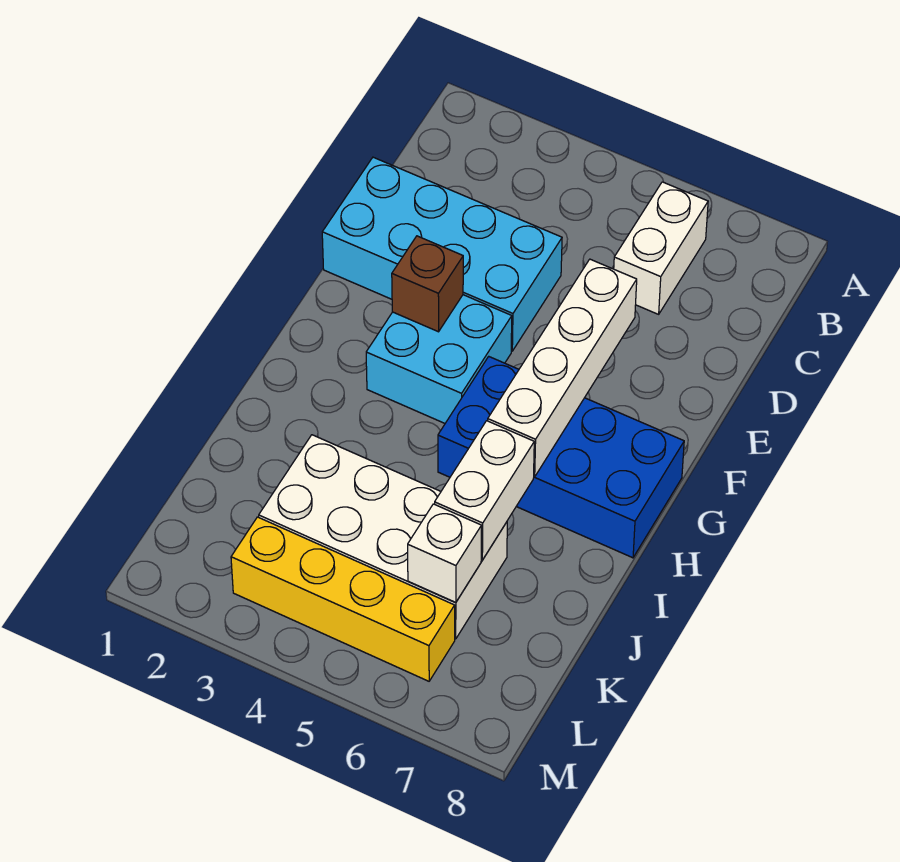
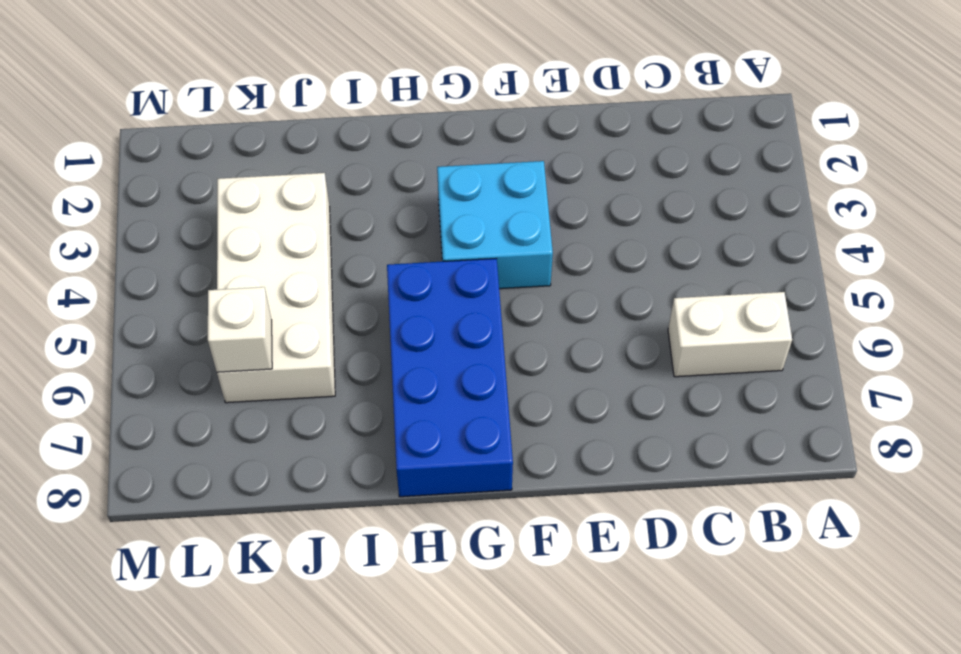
none -> cyan 2x4 brick [322,157,562,351]
none -> yellow 1x4 brick [231,517,455,681]

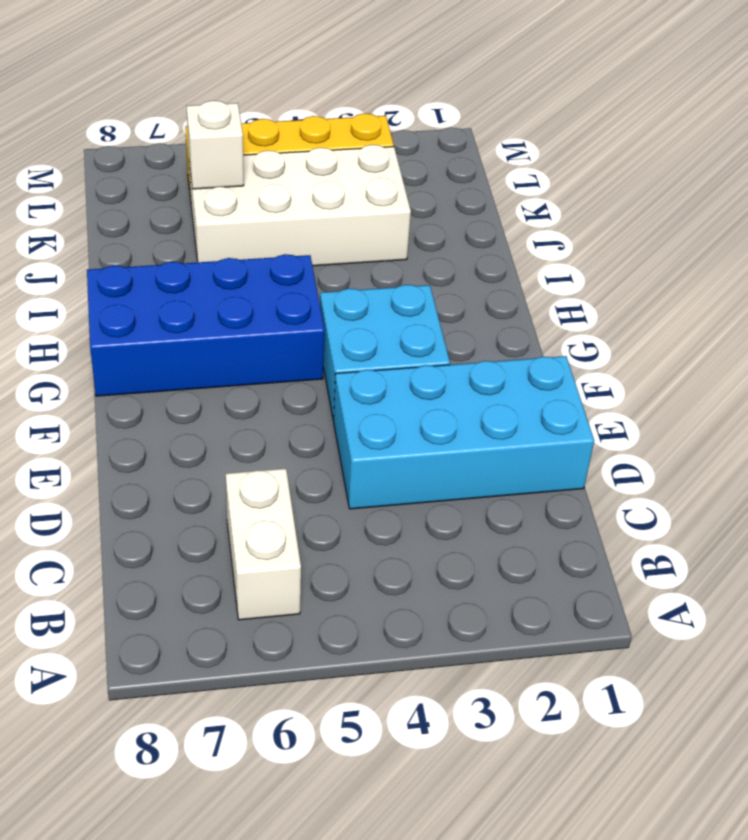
none -> white 1x4 brick [488,259,637,477]
none -> brown 1x1 brick [392,236,463,332]

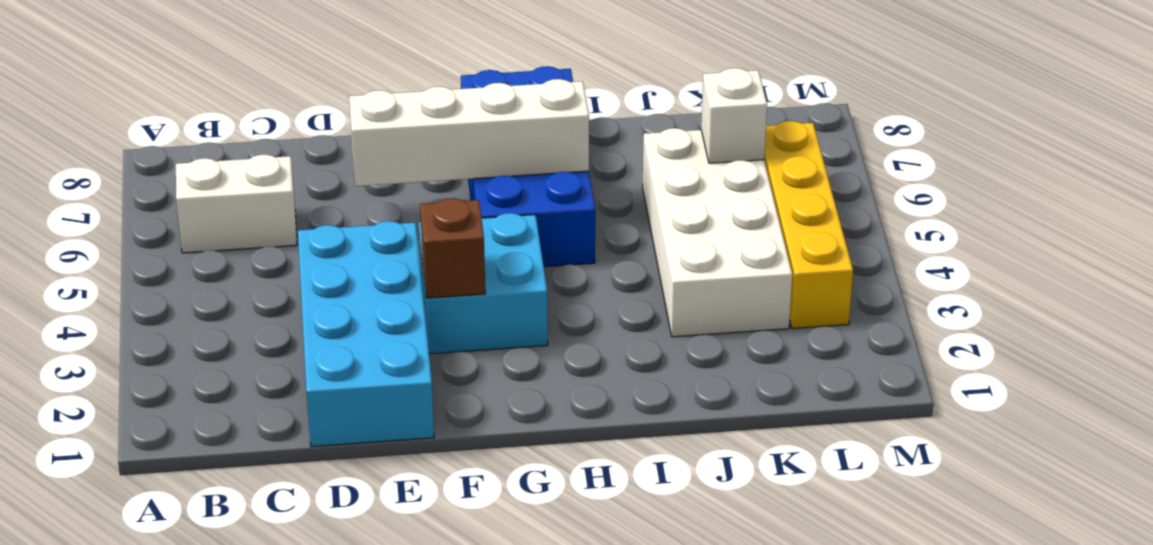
none -> white 1x2 brick [435,421,534,560]

